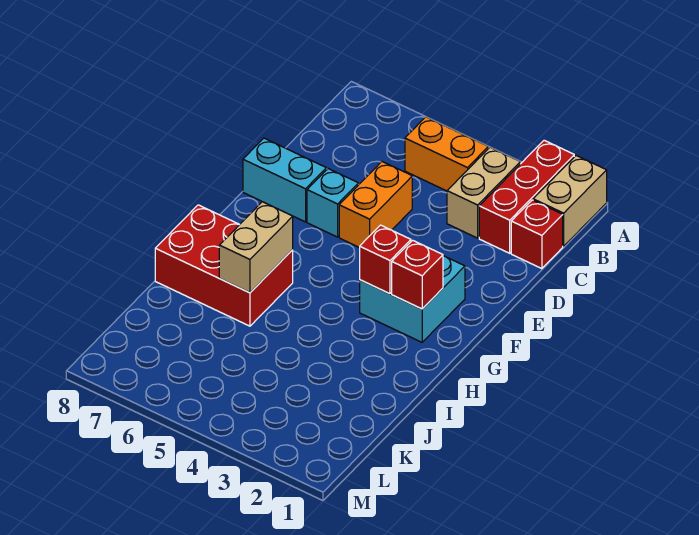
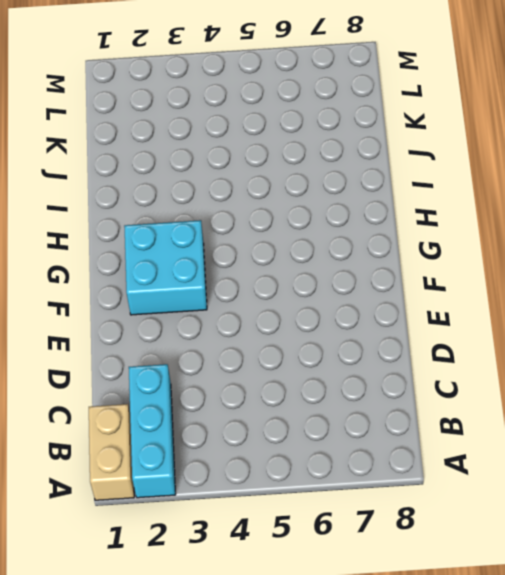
cyan 1x3 brick [129,364,176,498] -> red 1x3 brick [479,140,574,253]
none -> tan 1x2 brick [447,147,520,238]
none -> orange 1x2 brick [405,117,488,191]
none -> red 1x1 brick [511,200,563,269]

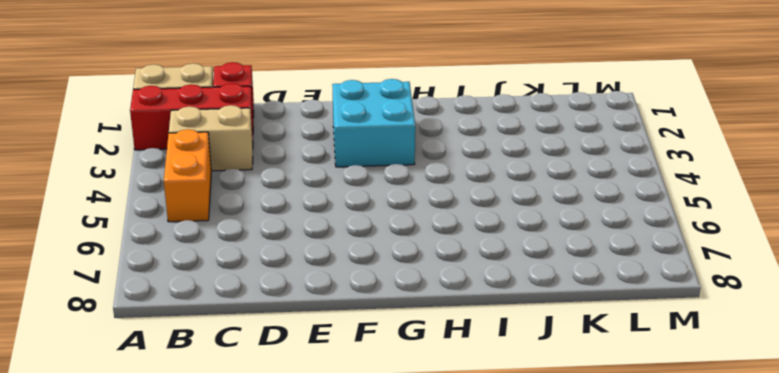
none -> orange 1x2 brick [339,162,412,248]
none -> cyan 1x1 brick [307,169,358,237]
none -> cyan 1x2 brick [243,138,326,222]

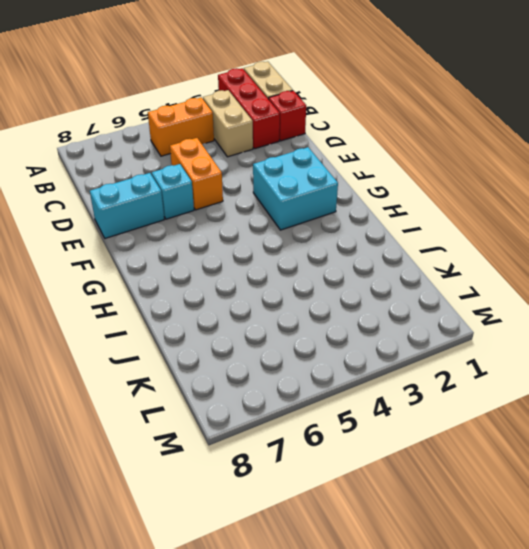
none -> red 2x3 brick [155,205,293,326]
none -> red 1x1 brick [392,240,443,309]
none -> red 1x1 brick [360,225,411,294]

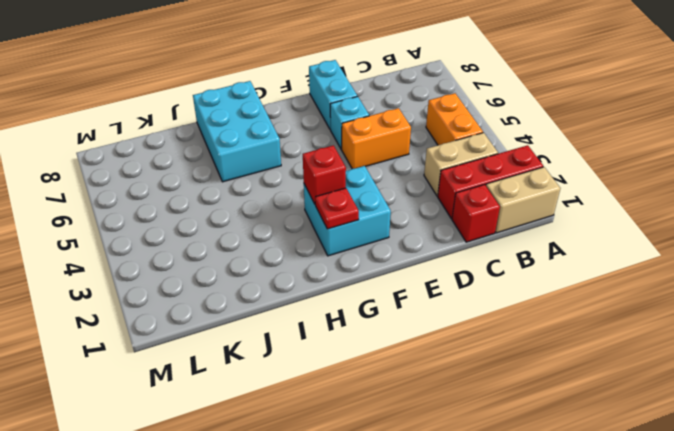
red 1x1 plate [315,188,359,229] -> red 1x1 brick [392,240,443,309]
cyan 2x3 brick [193,81,281,182] -> red 2x3 brick [155,205,293,326]
none -> tan 1x2 brick [219,202,293,293]

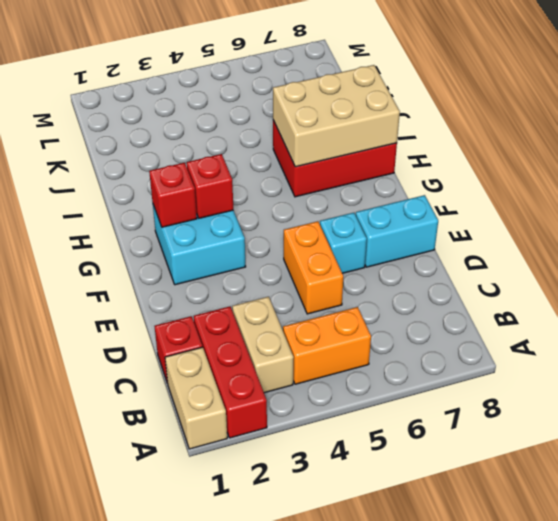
tan 2x3 brick [273,65,400,167] -> tan 1x2 brick [219,202,293,293]

